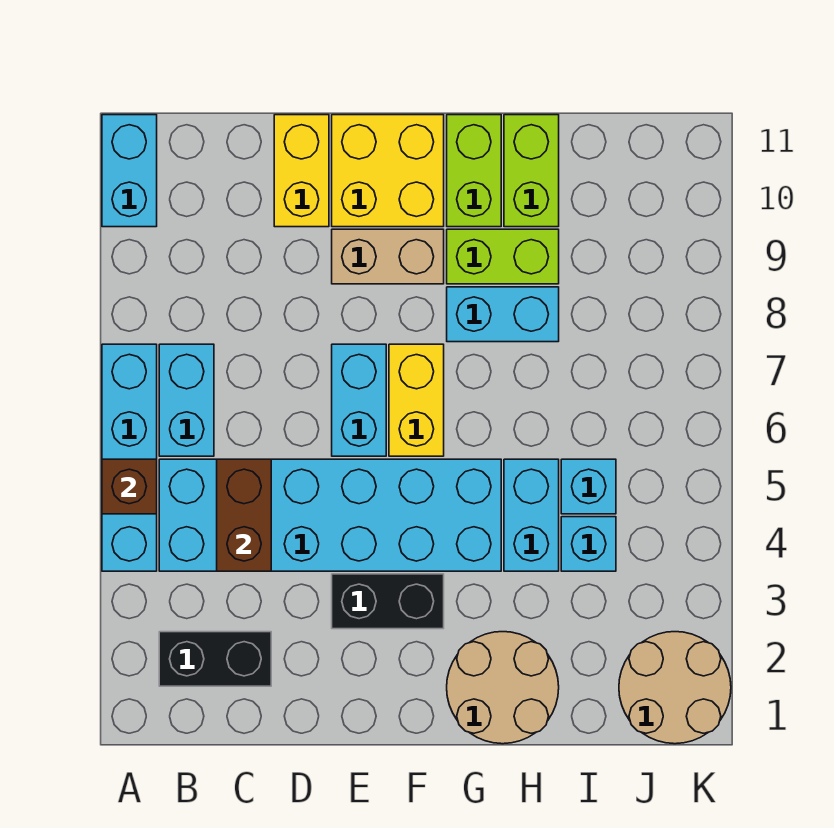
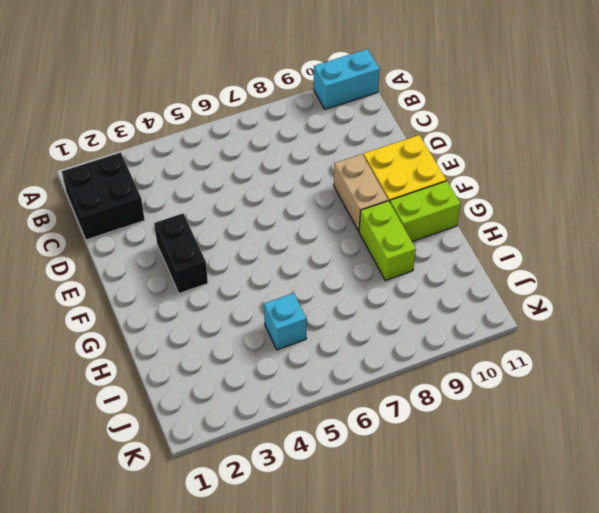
black 2x2 brick [62,152,145,240] -> black 1x2 brick [159,632,271,686]
none -> cyan 1x4 brick [102,344,157,571]
none -> cyan 2x6 brick [159,459,501,571]
none -> cyan 1x2 brick [159,344,214,456]

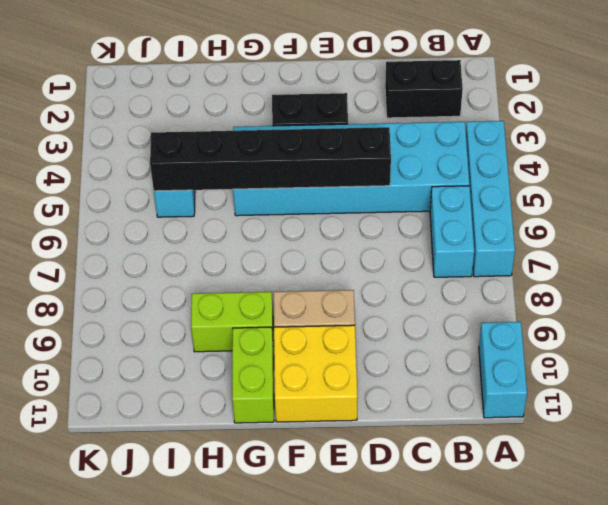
black 1x6 brick [150,127,391,191] -> none
none -> yellow 1x2 brick [274,115,329,227]
none -> cyan 1x2 brick [332,344,386,456]
none -> yellow 1x2 brick [389,344,444,456]

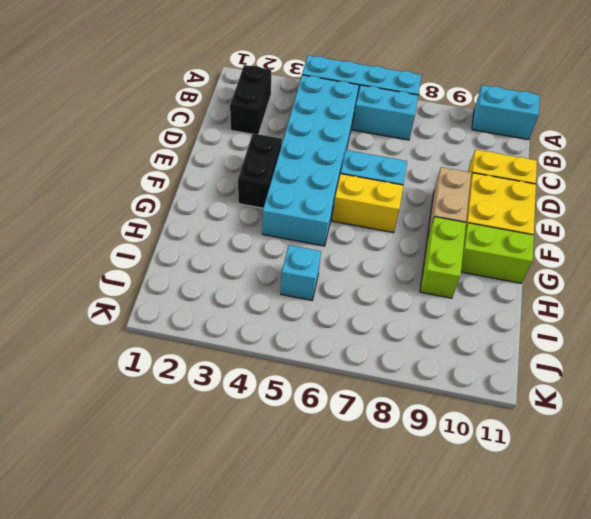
none -> tan 2x2 round brick [447,632,559,744]
none -> cyan 1x2 brick [447,287,559,342]
none -> cyan 1x2 brick [504,459,559,571]

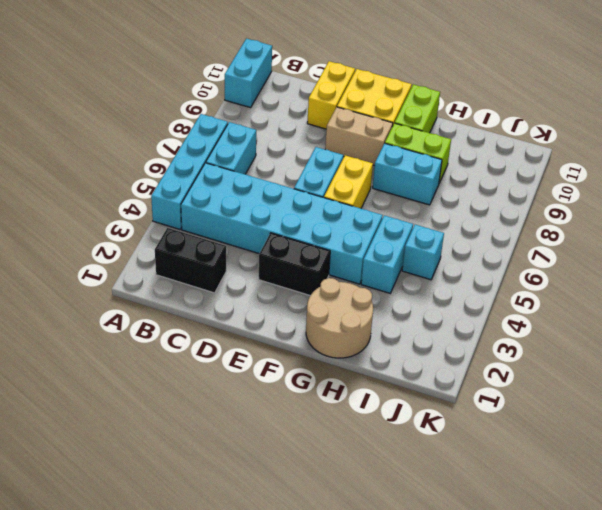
none -> lime 1x2 brick [504,115,559,227]
none -> cyan 1x1 brick [561,517,616,571]
none -> tan 2x2 round brick [619,632,731,744]

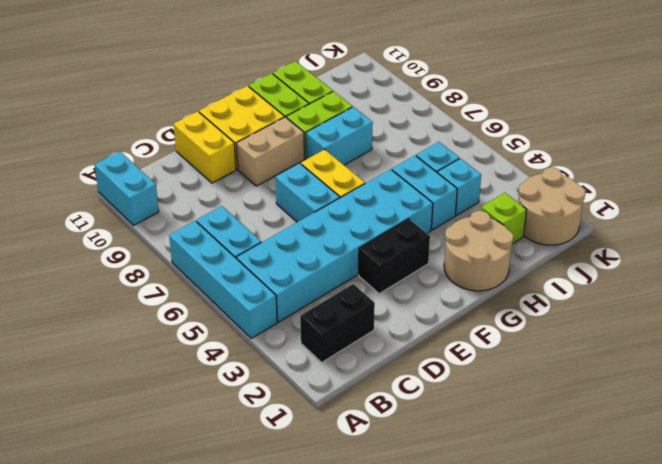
lime 1x1 brick [481,193,526,243] -> none
none -> brown 1x1 brick [102,459,157,514]
none -> brown 1x2 brick [217,459,271,571]

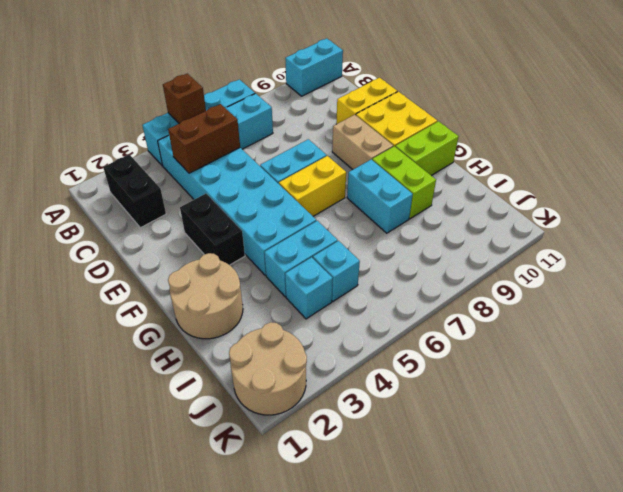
none -> lime 1x2 brick [504,115,559,227]

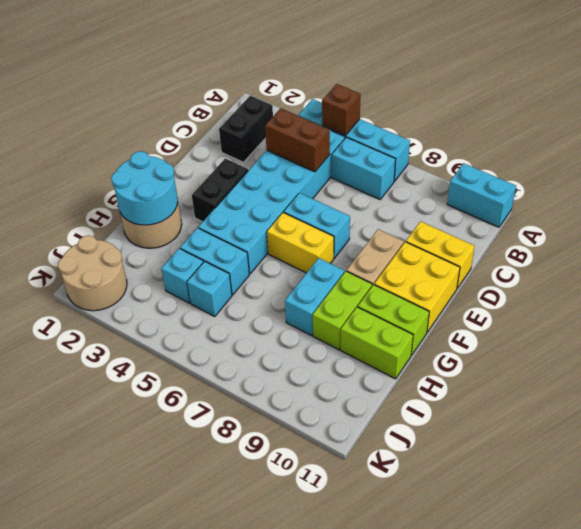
cyan 2x2 round brick [111,151,178,225] -> none

